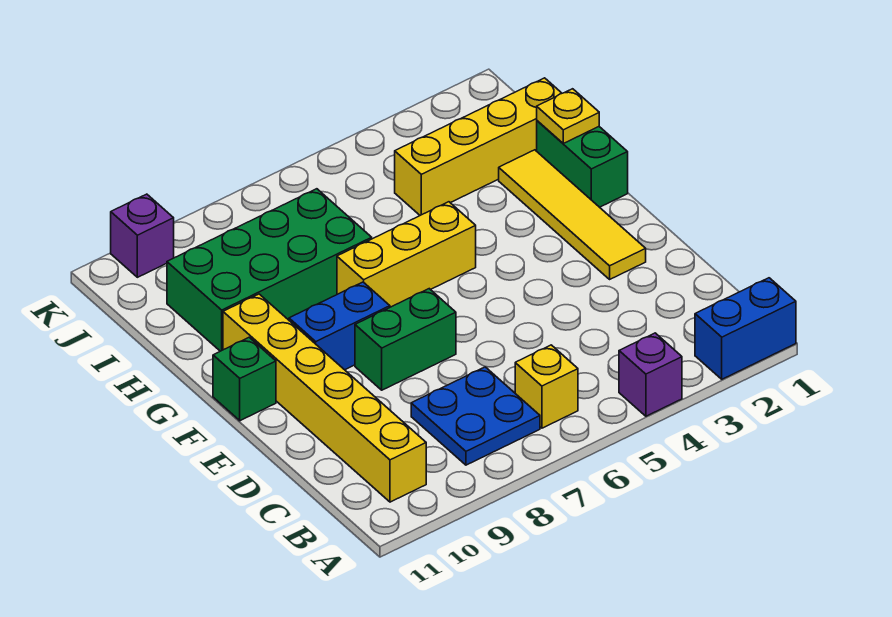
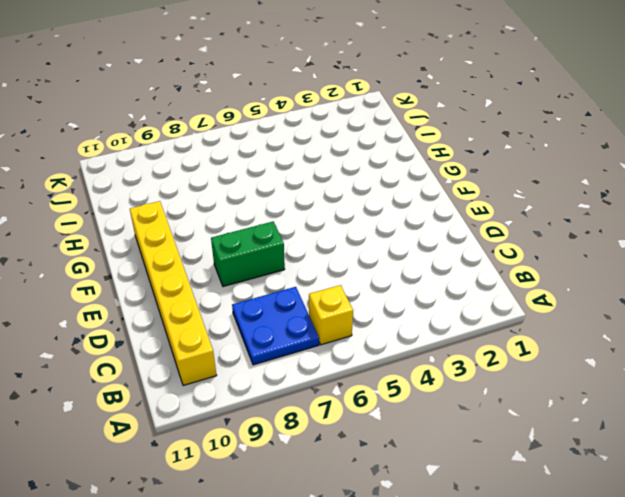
none -> blue 1x2 brick [695,278,796,379]
none -> purple 1x1 brick [619,333,682,416]
none -> yellow 1x4 tile [499,150,646,279]

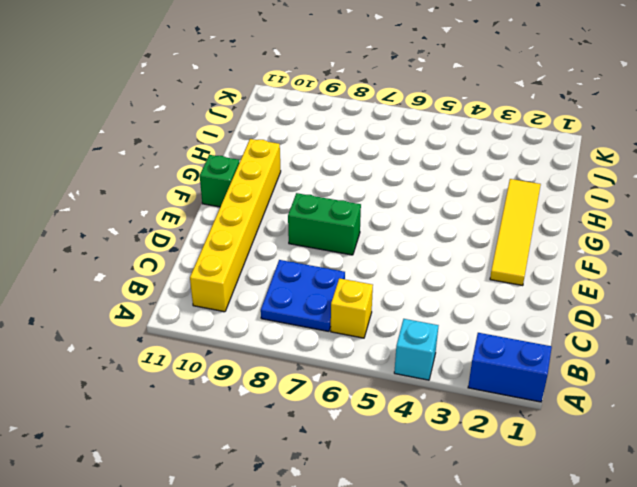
cyan 1x1 brick [394,319,439,380] -> purple 1x1 brick [619,333,682,416]
none -> blue 1x2 brick [289,282,390,370]
none -> green 1x2 brick [537,121,628,207]
none -> yellow 1x3 brick [337,202,476,307]

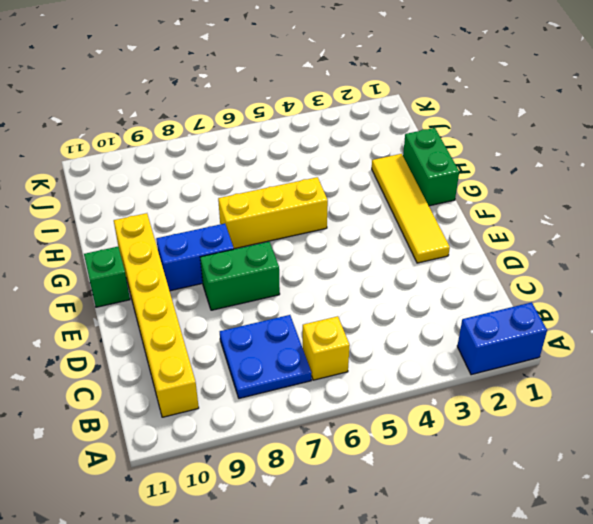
none -> purple 1x1 brick [619,333,682,416]
none -> green 2x4 brick [167,189,372,351]
none -> yellow 1x4 brick [395,78,562,215]

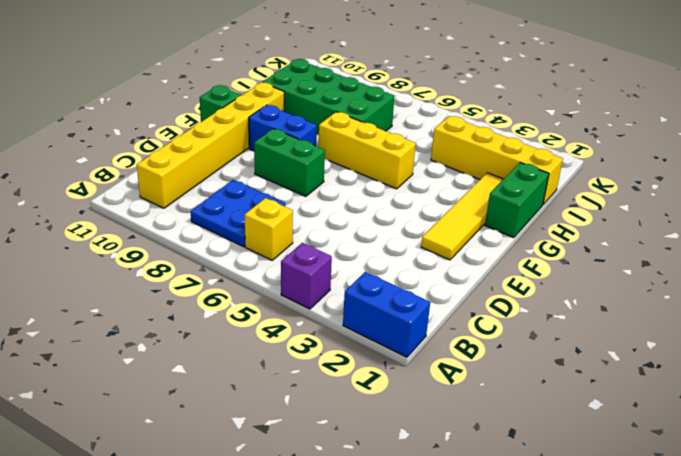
none -> purple 1x1 brick [111,194,174,277]
none -> yellow 1x1 plate [537,89,599,143]

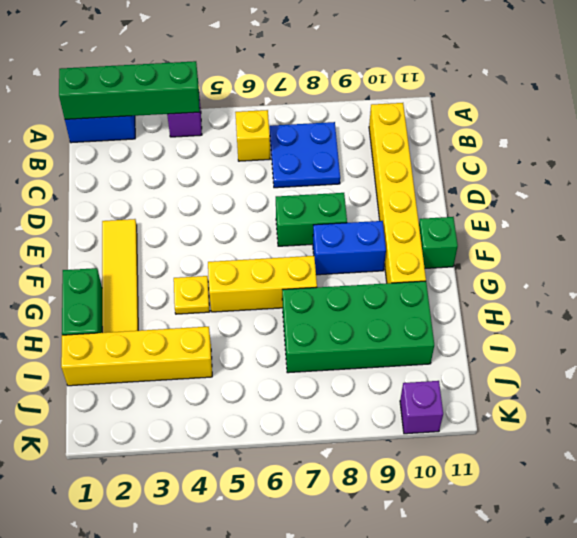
green 1x4 brick [59,61,200,119] -> none
yellow 1x1 plate [174,276,210,314] -> yellow 1x1 plate moved to [537,89,599,143]

